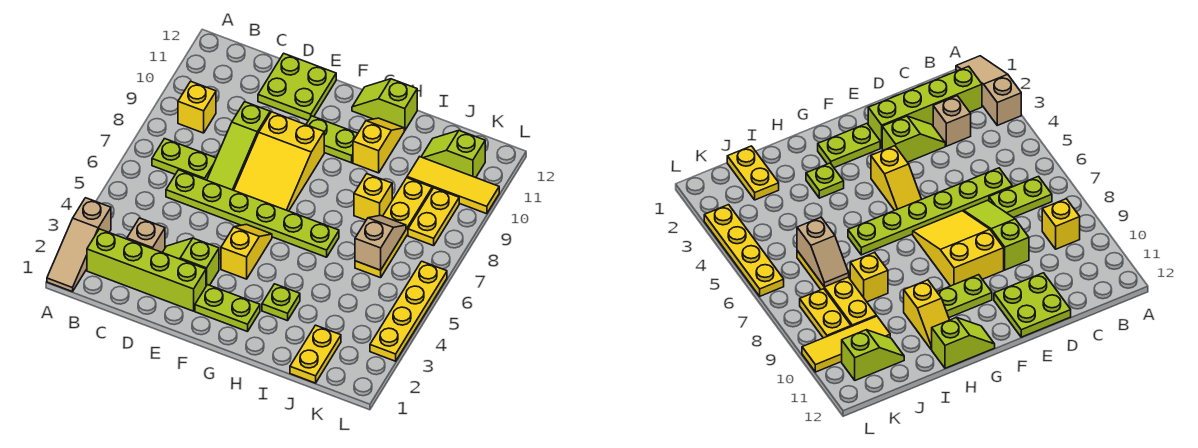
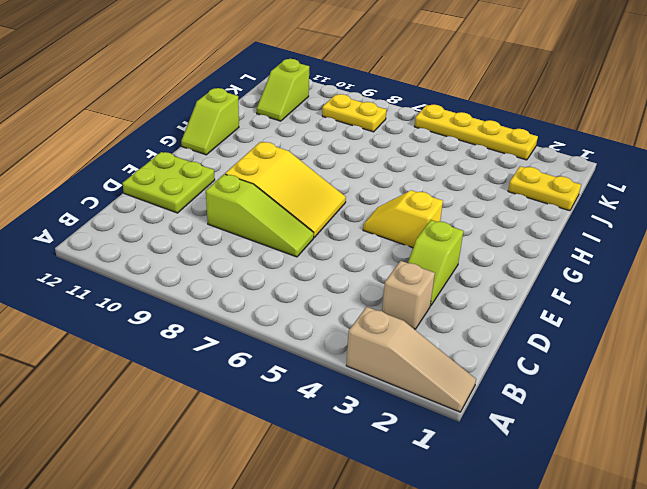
none -> lime 1x4 brick [87,229,206,311]
none -> lime 1x2 plate [152,139,216,180]
none -> yellow 1x1 brick [178,81,216,133]

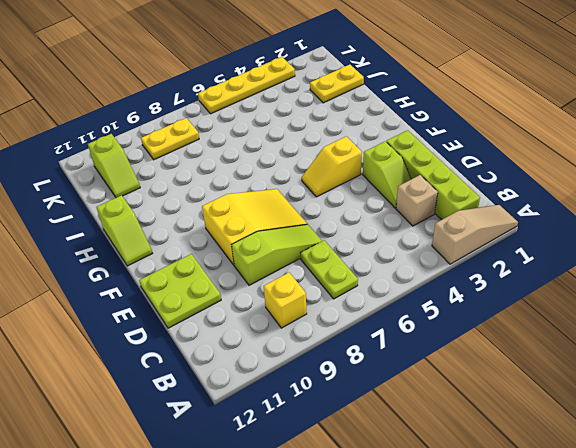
none -> lime 1x6 plate [166,170,339,257]
none -> lime 1x2 plate [195,285,260,332]
none -> lime 1x2 plate [306,116,358,163]

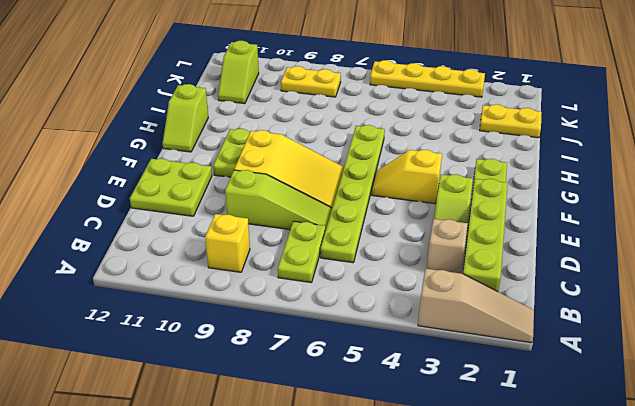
none -> lime 1x1 plate [262,284,300,321]
none -> yellow 1x2 slope [353,118,404,173]
none -> yellow 1x1 brick [354,174,392,220]

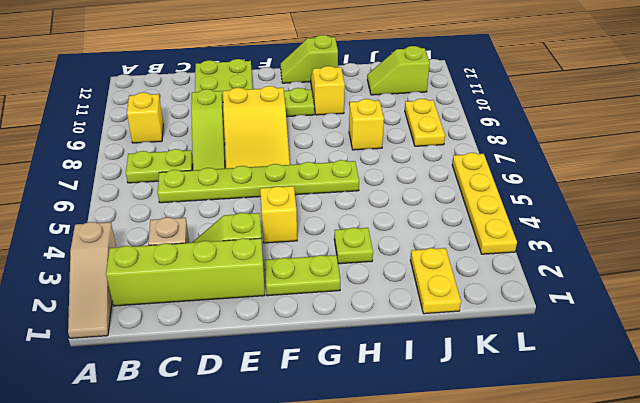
none -> yellow 1x4 plate [355,178,432,278]
none -> yellow 1x3 tile [407,157,499,214]
none -> tan 1x2 slope [355,215,406,270]

